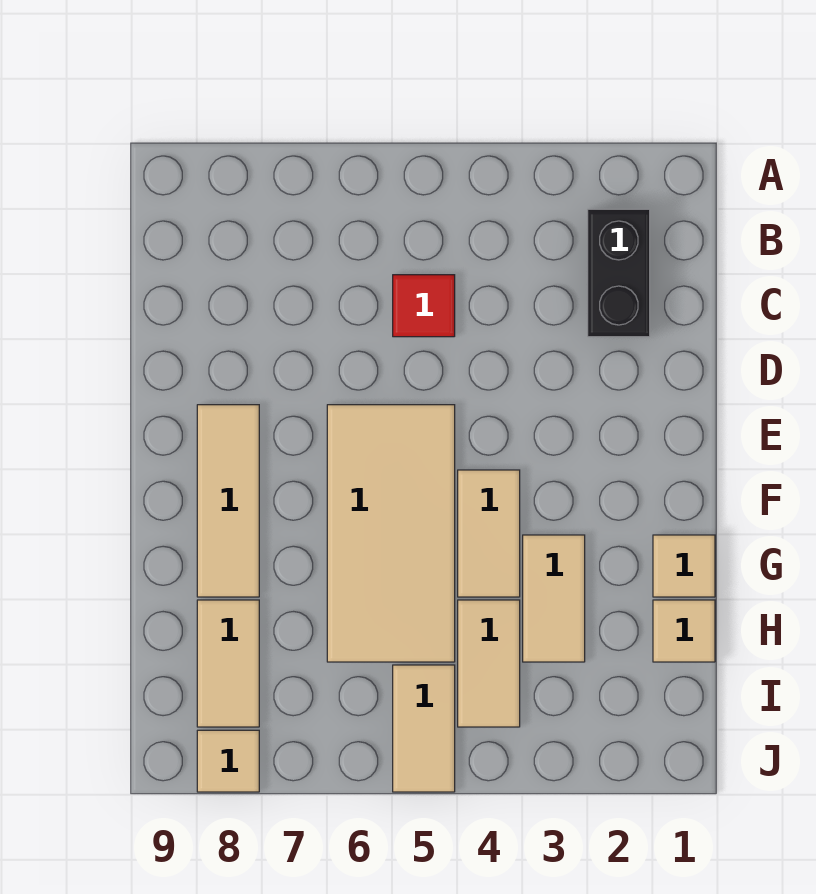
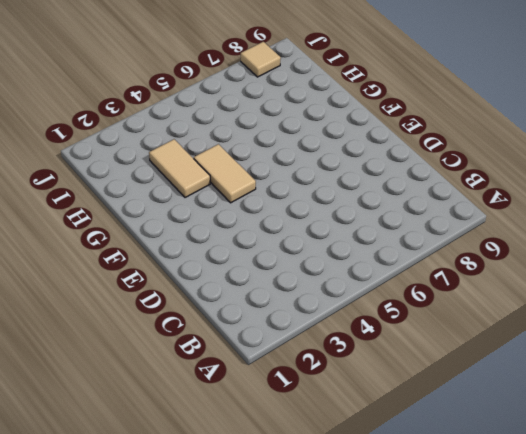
none -> black 1x2 brick [588,209,650,337]
none -> red 1x1 tile [393,275,455,337]
none -> tan 2x4 tile [327,405,455,662]

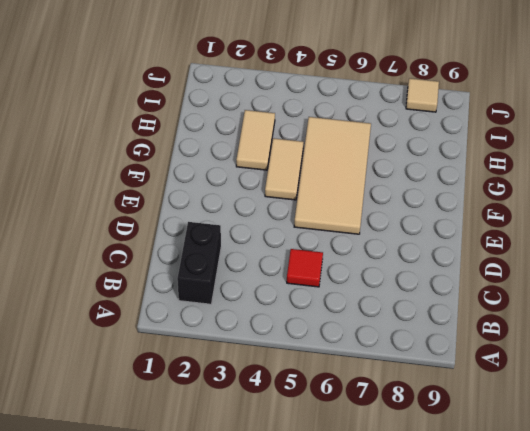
none -> tan 1x3 tile [197,405,259,597]
none -> tan 1x1 tile [653,535,715,597]
none -> tan 1x1 tile [653,600,715,662]

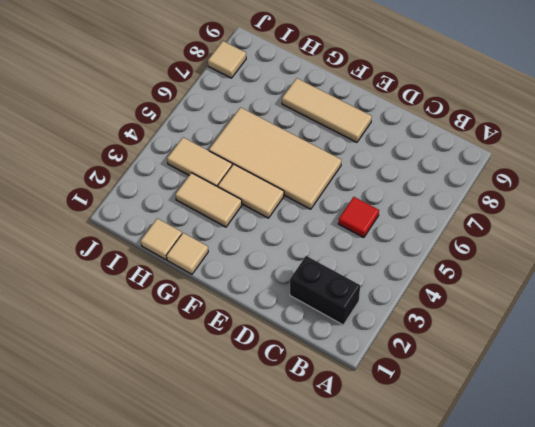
none -> tan 1x2 tile [197,600,259,727]
none -> tan 1x2 tile [393,665,455,792]

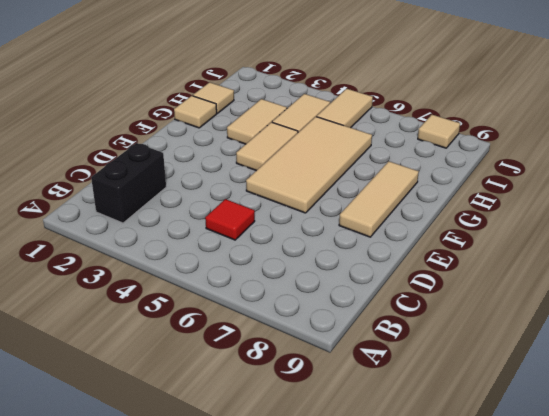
none -> tan 1x2 tile [197,600,259,727]

